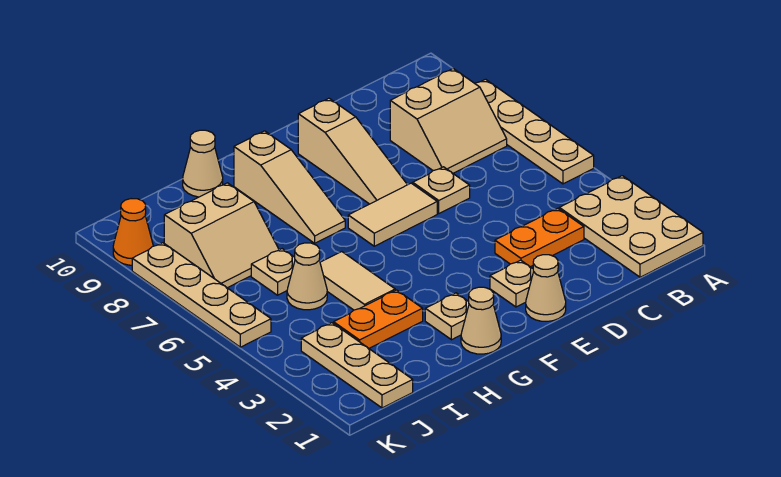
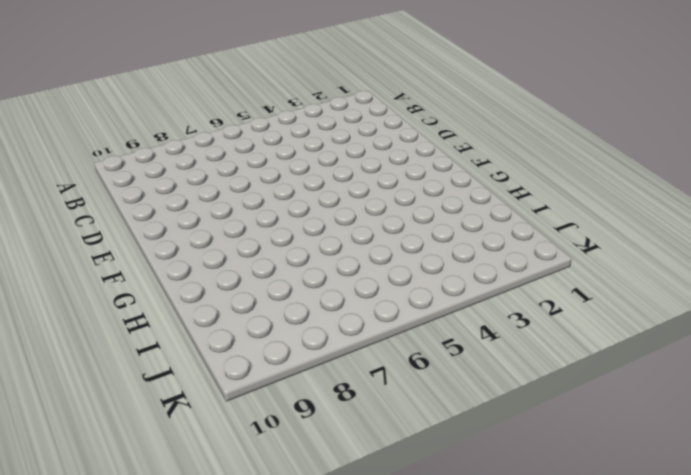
none -> tan 2x3 plate [559,176,703,277]
none -> tan 1x4 plate [475,79,594,184]
none -> tan 2x2 slope [390,69,507,173]

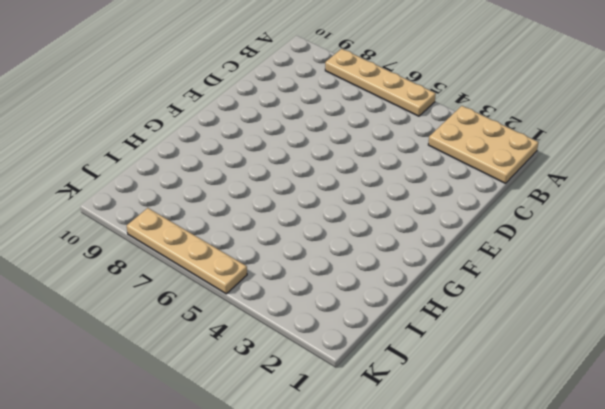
none -> tan 2x2 slope [390,69,507,173]
none -> orange 1x2 plate [495,208,584,267]
none -> tan 1x1 plate [413,167,470,213]

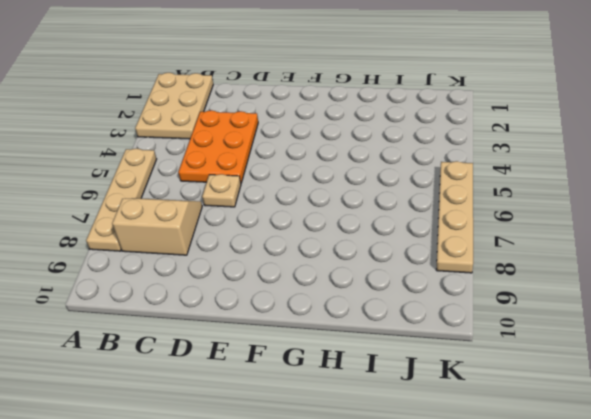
orange 2x3 plate [178,110,258,183] -> orange 1x2 plate [495,208,584,267]
none -> tan 1x1 cone [526,255,566,321]
none -> tan 1x1 plate [490,260,534,307]
none -> tan 1x2 tile [348,183,437,246]

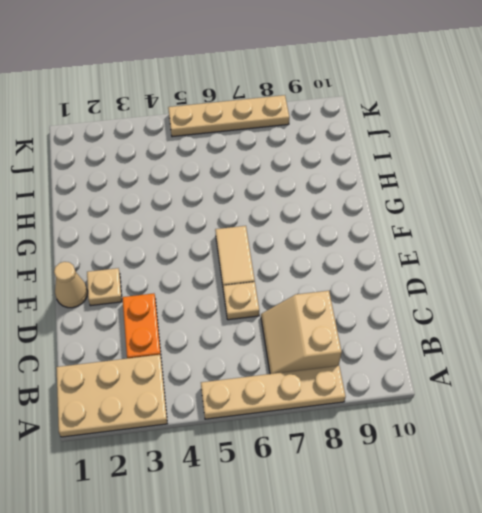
none -> tan 1x3 slope [298,98,407,204]
none -> tan 1x1 cone [461,287,501,354]
none -> tan 1x1 plate [425,293,469,340]

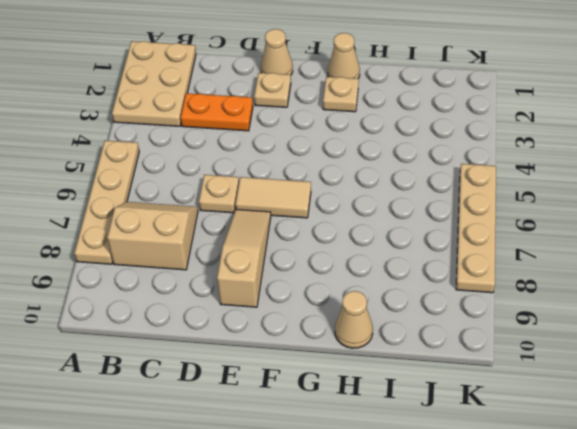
none -> tan 1x3 slope [234,131,345,243]
none -> orange 1x2 plate [334,290,423,348]
none -> tan 1x2 tile [320,252,395,310]

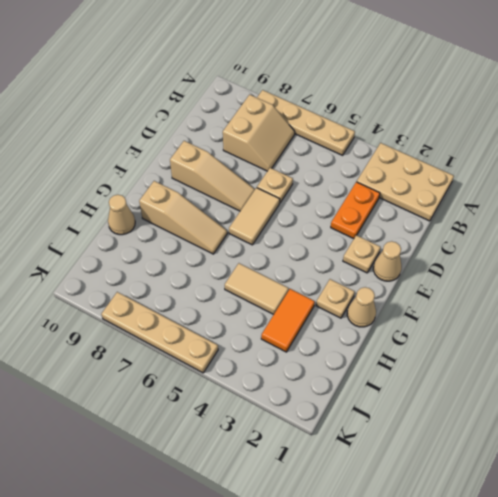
orange 1x2 tile [261,289,315,352] -> orange 1x2 plate [334,290,423,348]
none -> tan 1x1 cone [287,243,327,310]
none -> tan 1x1 plate [251,249,295,295]
none -> tan 2x2 slope [164,183,279,288]

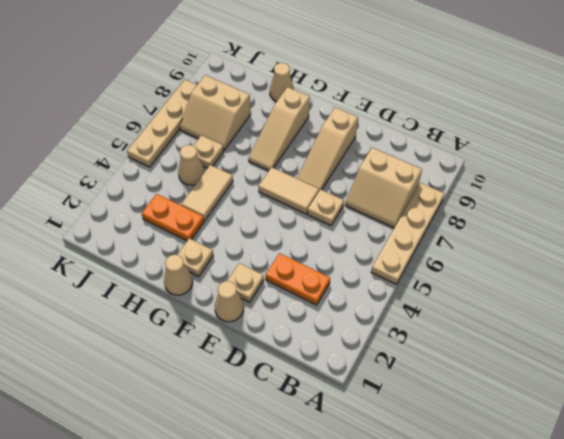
none -> tan 2x3 plate [559,176,703,277]
none -> tan 1x3 plate [301,323,413,408]
none -> orange 1x1 cone [113,199,153,265]

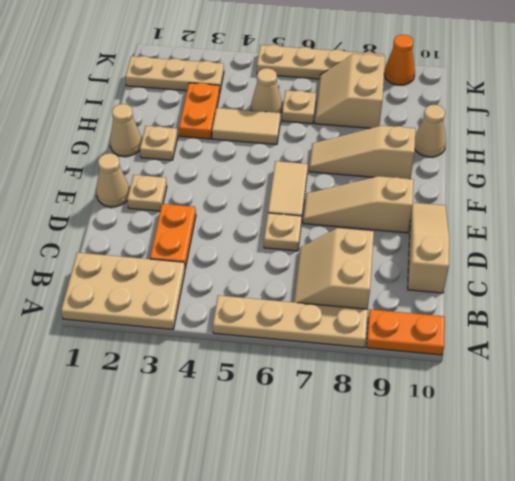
orange 1x2 plate [367,309,445,355] -> none
tan 1x3 slope [408,203,449,293] -> none

